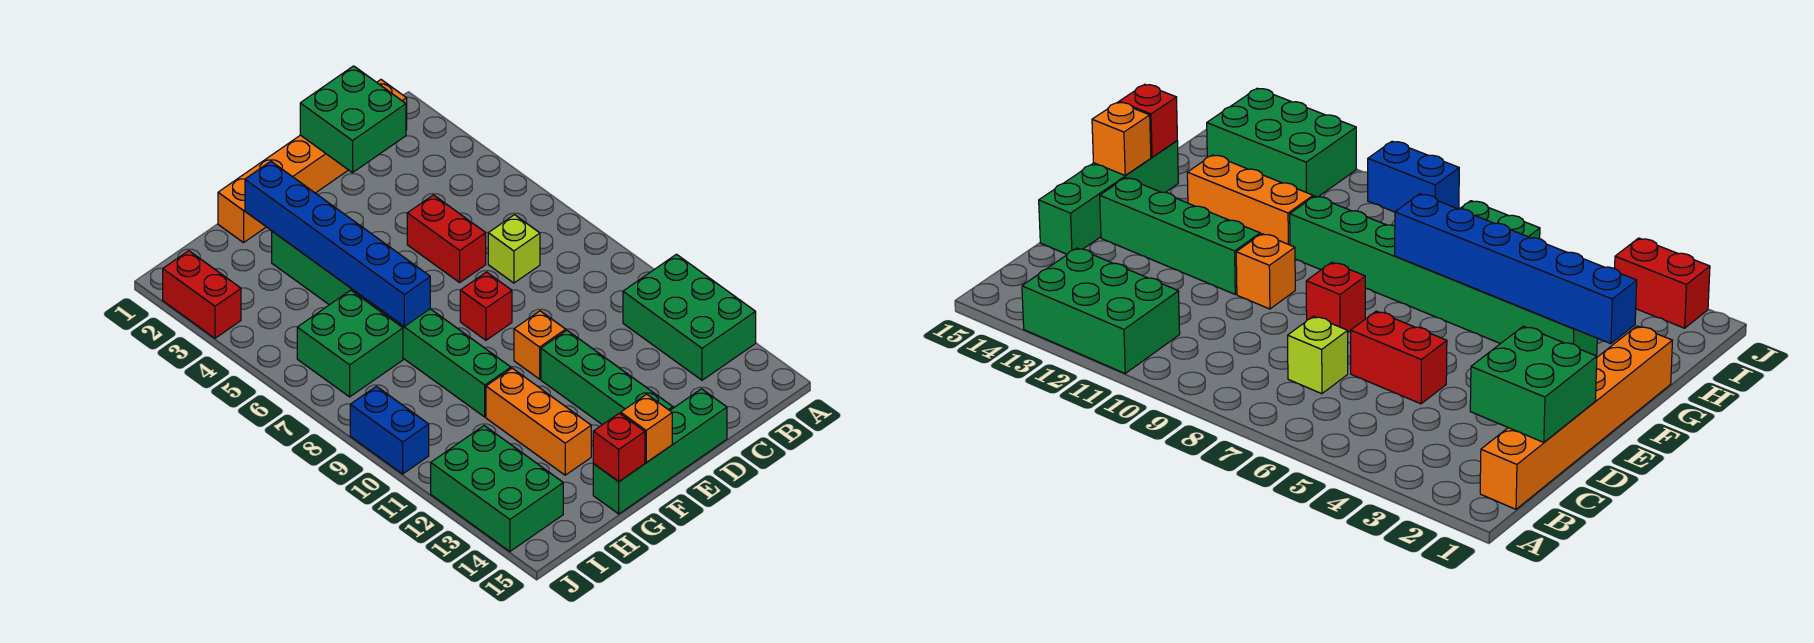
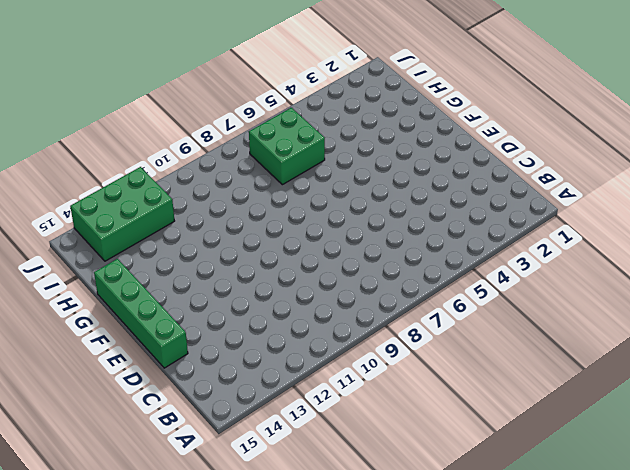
none -> green 2x3 brick [623,254,756,380]
none -> orange 1x6 brick [218,80,407,243]
none -> lime 1x1 brick [488,215,540,283]

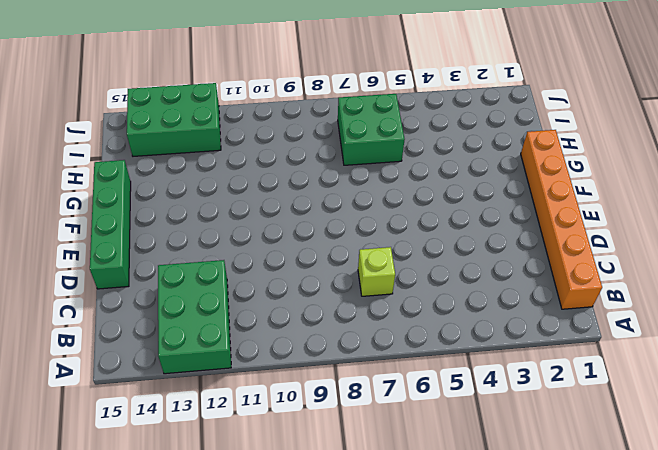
green 2x3 brick [158,260,231,374] -> green 2x3 brick turned to [623,254,756,380]
none -> red 1x2 brick [407,195,486,282]
none -> red 1x1 brick [460,272,512,340]
none -> orange 1x1 brick [514,311,566,379]

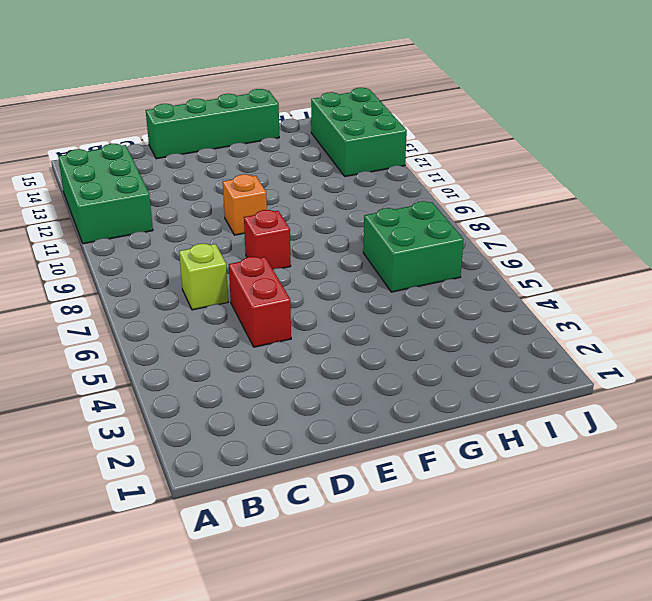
none -> orange 1x6 brick [218,80,407,243]
none -> green 1x4 brick [541,330,673,425]
none -> green 1x8 brick [272,231,511,417]

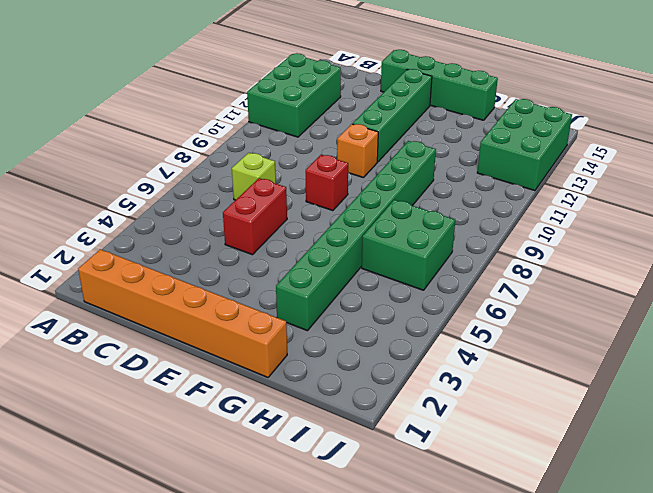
none -> orange 1x3 brick [486,368,591,475]
none -> red 1x2 brick [163,251,241,338]
none -> blue 1x2 brick [350,386,429,474]

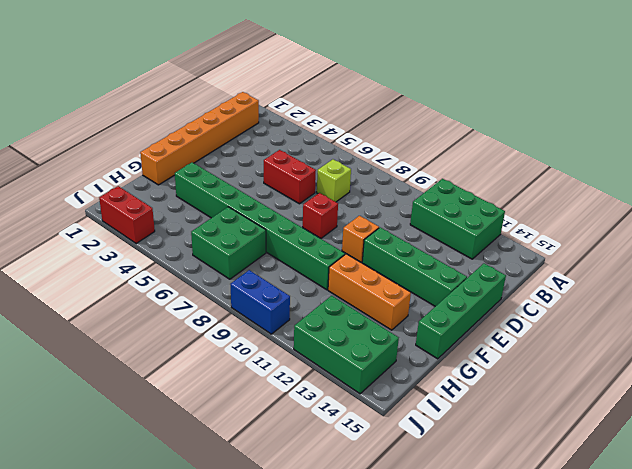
none -> green 2x2 brick [300,66,406,173]
none -> orange 1x1 brick [621,394,672,463]
none -> blue 1x6 brick [245,161,430,326]

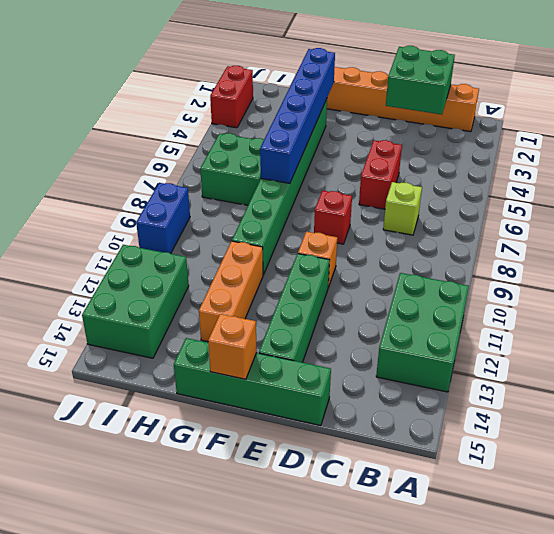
none -> red 1x1 brick [593,413,645,482]

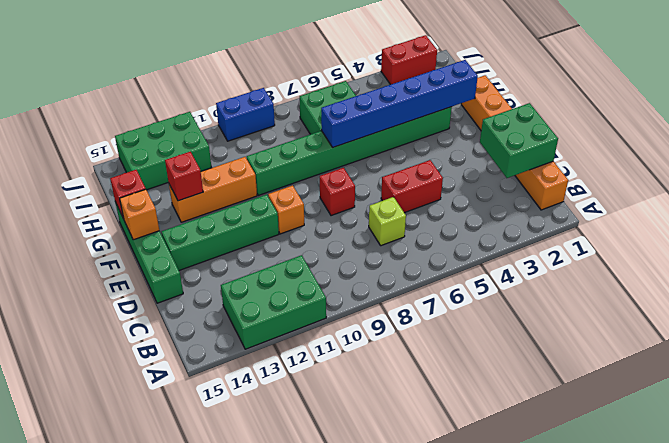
red 1x1 brick [165,152,203,201] -> none

